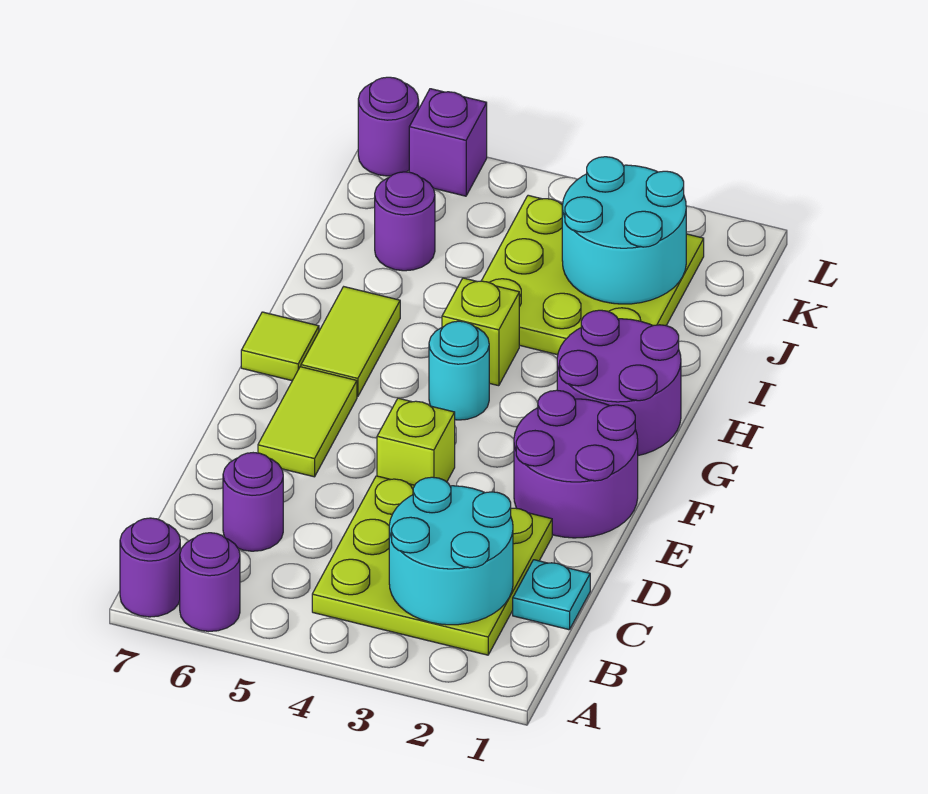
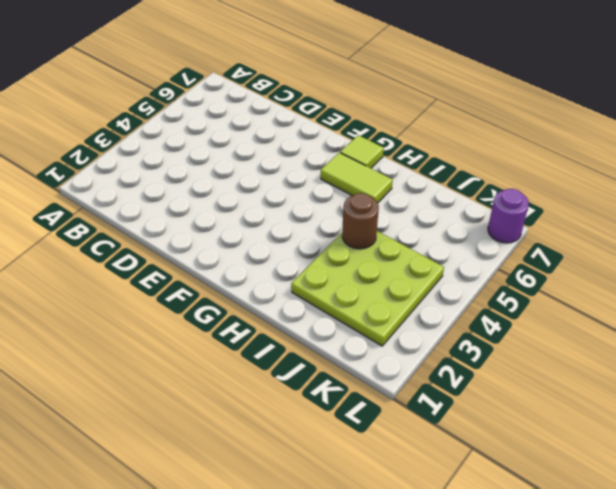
brown 1x1 round brick [342,193,379,249] -> none
none -> purple 1x1 round brick [180,533,240,631]
none -> purple 1x1 round brick [120,518,180,617]
none -> lime 3x3 plate [312,476,552,655]

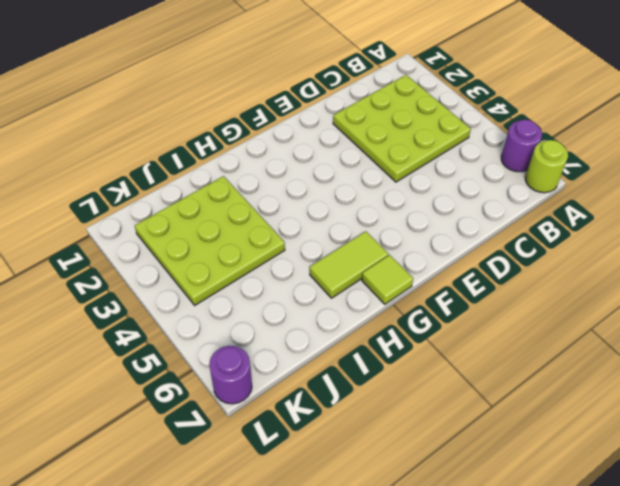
lime 1x1 round brick [525,140,568,193] -> purple 1x1 round brick [120,518,180,617]
none -> cyan 1x1 plate [513,560,590,630]
none -> purple 1x1 round brick [223,453,283,551]
none -> purple 2x2 round brick [514,390,638,538]

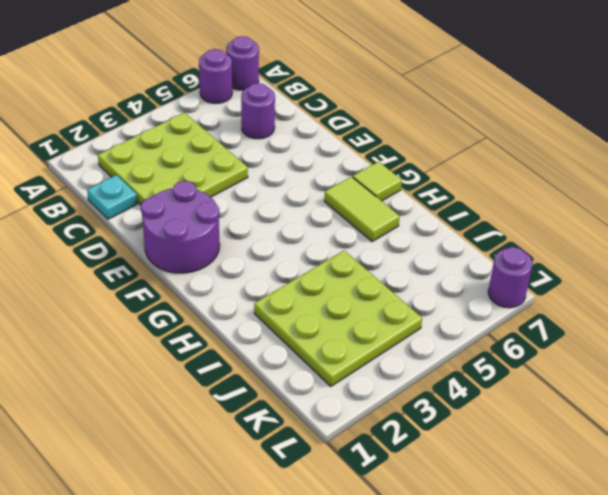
none -> lime 1x1 brick [377,398,455,485]
none -> lime 1x2 tile [258,367,357,477]
none -> purple 2x2 round brick [557,310,681,456]

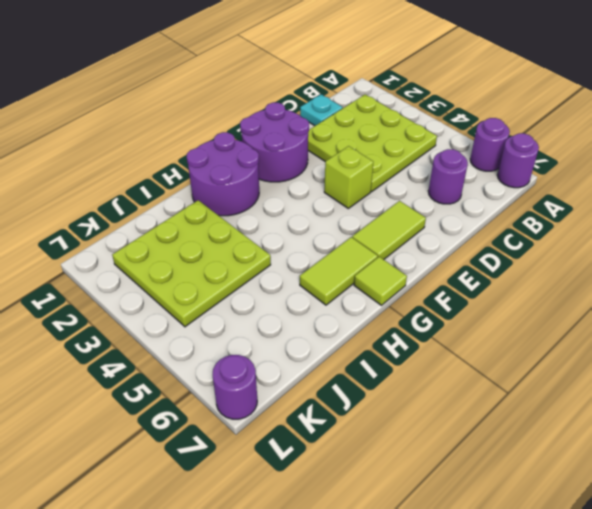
none -> cyan 1x1 round brick [429,321,489,420]
none -> lime 1x1 brick [442,278,519,386]
none -> purple 1x1 round brick [375,172,435,271]

